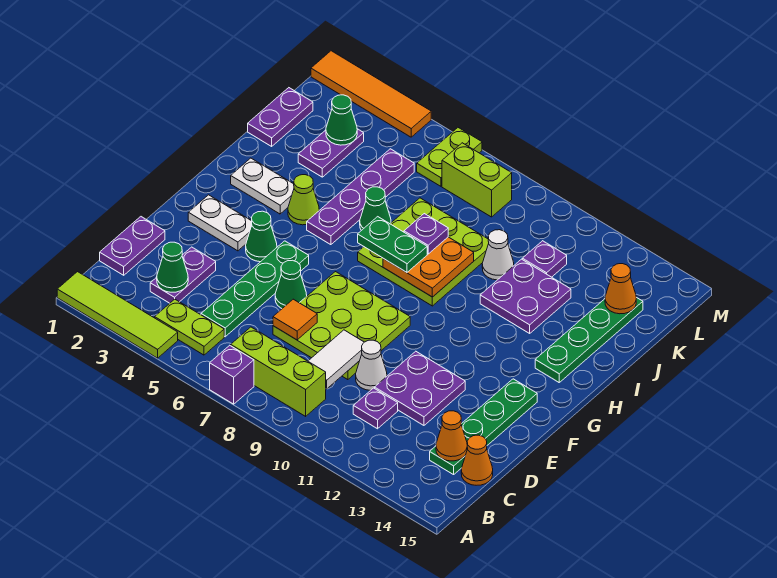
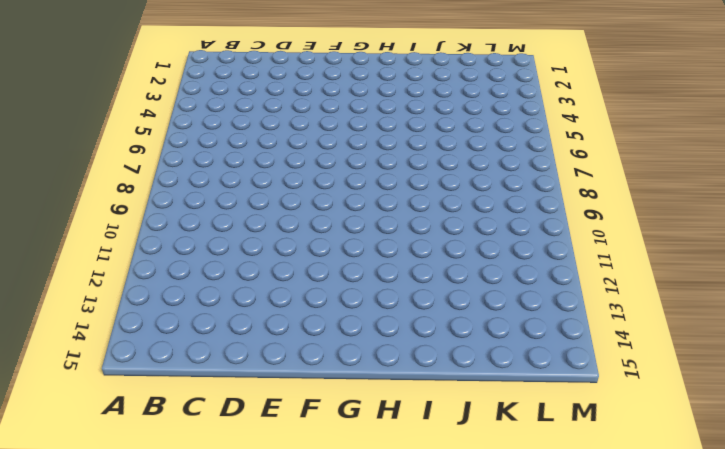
none -> lime 1x4 tile [57,272,178,358]
none -> purple 1x1 brick [210,345,254,404]
none -> lime 1x2 plate [155,299,224,355]
none -> lime 1x3 brick [231,327,326,416]

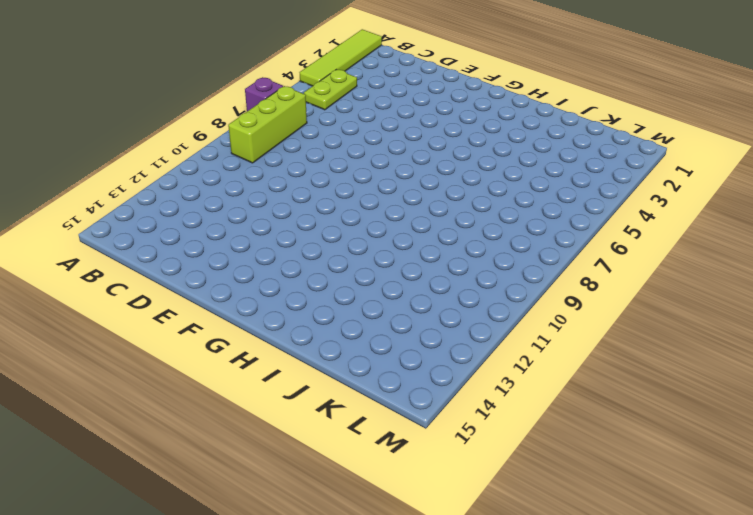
none -> purple 1x2 plate [100,217,165,275]
none -> purple 1x2 plate [150,247,216,303]
none -> green 1x4 plate [201,241,309,337]
none -> purple 1x1 plate [353,388,398,429]

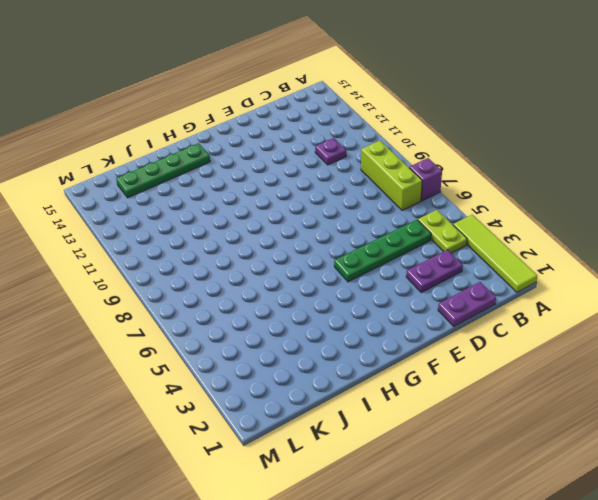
none -> green 1x4 plate [430,379,537,475]
none -> orange 1x1 cone [461,435,493,485]
none -> lime 3x3 plate [273,272,410,380]
none -> white 1x1 cone [356,340,387,390]

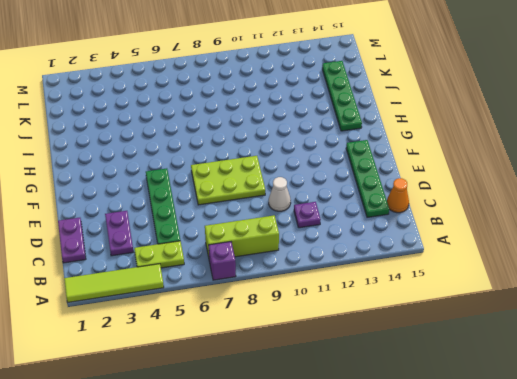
lime 2x3 plate [191,156,265,205] -> lime 3x3 plate [273,272,410,380]
none -> purple 2x2 plate [375,351,465,425]
none -> green 1x1 cone [275,260,307,308]
none -> white 1x2 plate [188,195,252,251]
none -> green 1x1 cone [246,211,277,262]

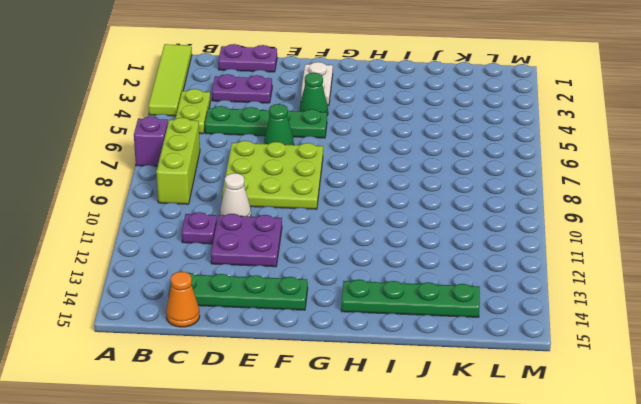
none -> white 1x2 plate [231,158,294,214]
none -> lime 1x1 cone [288,175,319,225]
none -> purple 1x4 plate [307,149,414,245]
none -> lime 3x3 plate [358,198,489,306]

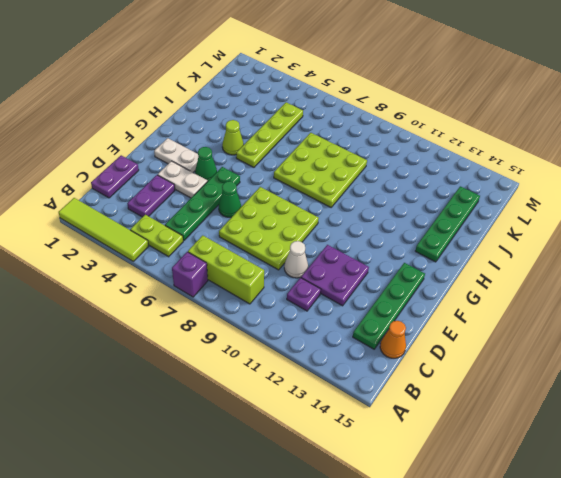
white 1x2 plate [158,161,208,198] -> white 1x2 plate moved to [231,158,294,214]
lime 1x4 plate [236,102,303,167] -> purple 1x4 plate [307,149,414,245]
none -> green 1x1 cone [360,187,391,230]
none -> purple 2x2 plate [480,259,571,333]
none -> purple 1x2 plate [248,88,313,146]
none -> purple 1x2 plate [298,129,364,177]

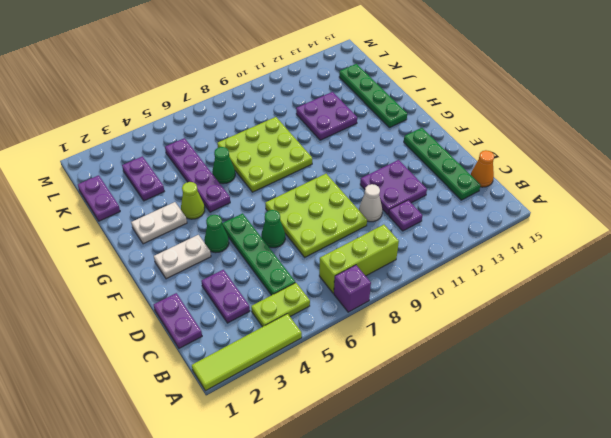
none -> white 1x1 cone [482,230,514,280]
none -> purple 1x1 plate [522,241,567,277]
none -> lime 1x2 plate [417,128,482,186]
none -> lime 1x2 brick [442,143,512,217]

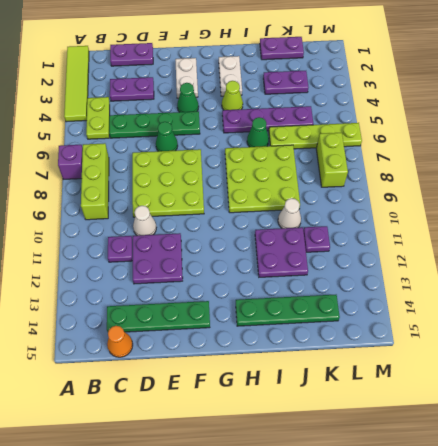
lime 1x4 plate [269,123,362,149] -> lime 1x2 plate [417,128,482,186]
none -> orange 1x4 tile [311,51,431,137]
none -> green 1x1 cone [157,242,188,292]
none -> white 1x2 tile [308,330,364,389]
none -> orange 1x1 cone [436,411,467,461]

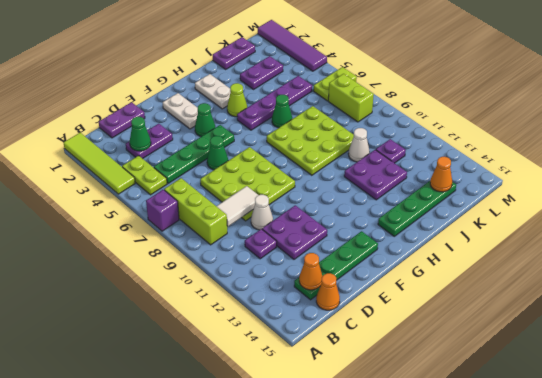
purple 1x4 tile [258,20,327,71] -> orange 1x4 tile [311,51,431,137]
none -> orange 1x1 tile [273,299,317,340]
none -> orange 2x2 plate [383,237,474,297]
none -> green 1x1 cone [326,95,357,145]
none -> green 1x2 plate [358,217,427,272]

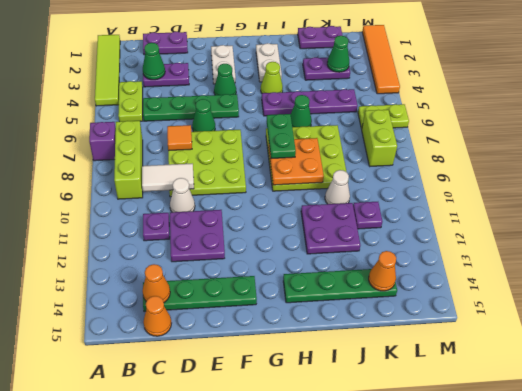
none -> purple 1x1 plate [404,214,448,254]

